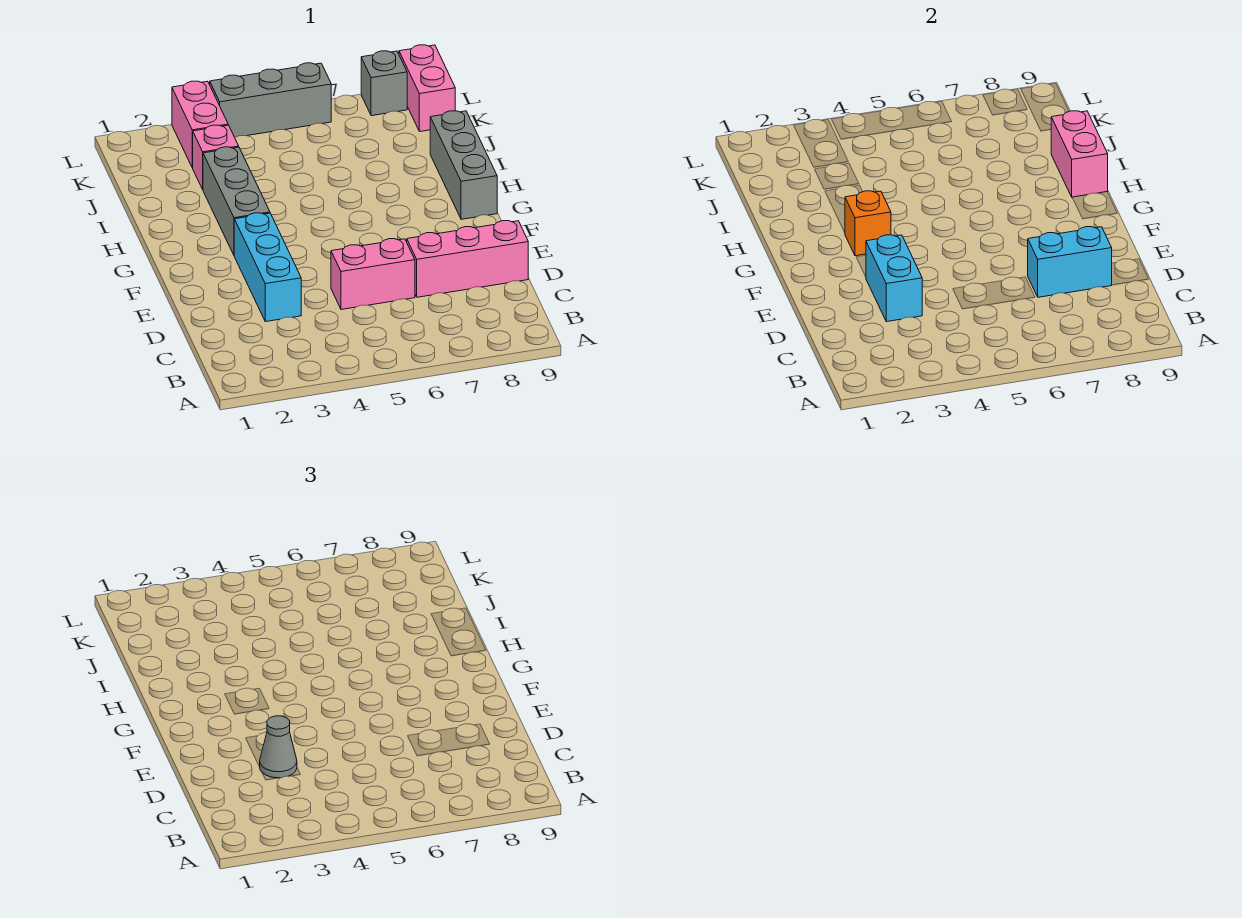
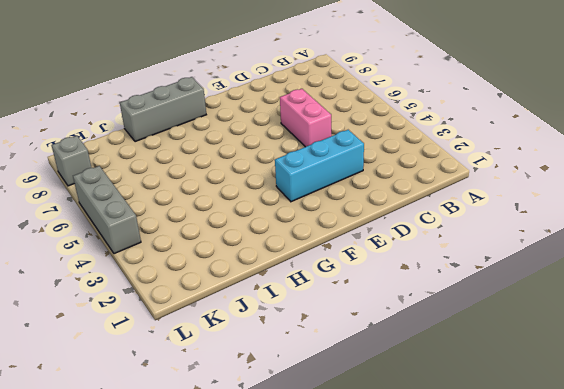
none -> pink 1x3 brick [407,221,528,297]
none -> grey 1x3 brick [203,147,270,255]
none -> pink 1x1 brick [193,125,239,189]

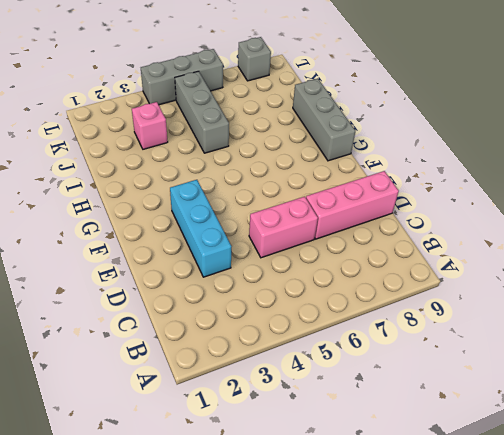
grey 1x3 brick [175,71,229,153] -> grey 1x3 brick moved to [203,147,270,255]
none -> pink 1x2 brick [172,81,228,168]
none -> pink 1x2 brick [399,45,455,131]
none -> cyan 1x2 brick [866,235,922,322]

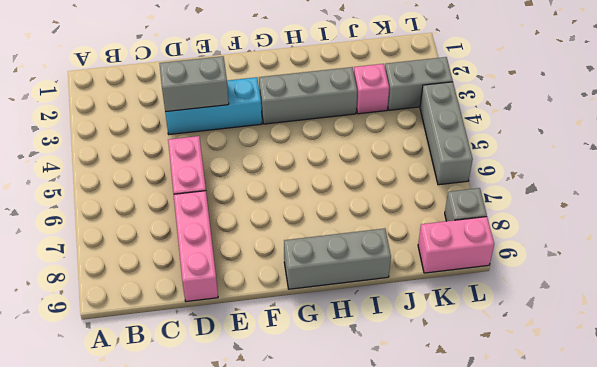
grey 1x2 brick [159,56,229,112] -> cyan 1x2 brick [866,235,922,322]
grey 1x2 brick [385,57,453,110] -> pink 1x2 brick [172,81,228,168]
none -> cyan 1x2 brick [1028,227,1112,297]
none -> orange 1x1 brick [845,191,891,256]
none -> pink 1x2 brick [1051,111,1108,197]

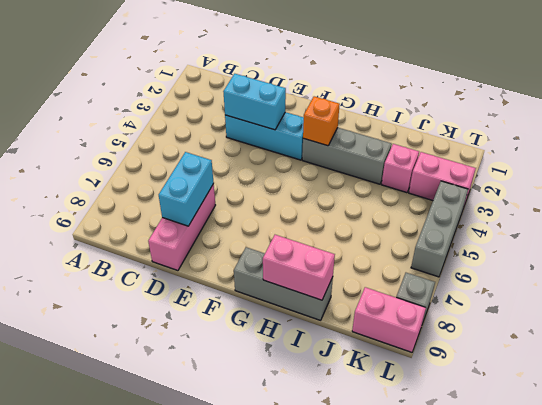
none -> pink 1x2 brick [331,239,415,310]
none -> grey 1x1 cone [260,716,297,778]

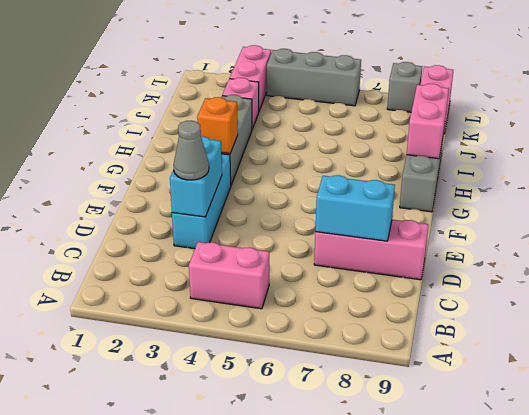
pink 1x2 brick [189,242,269,309] -> pink 1x2 brick moved to [331,239,415,310]

